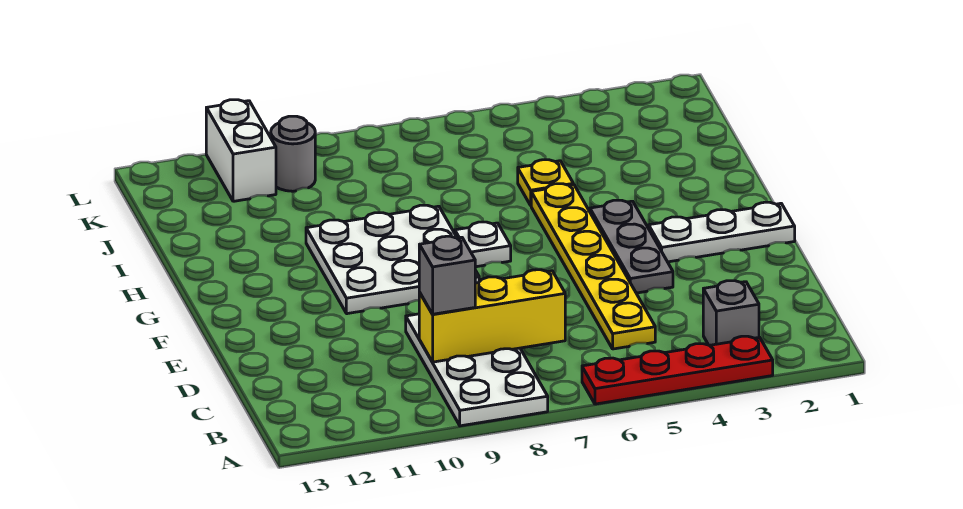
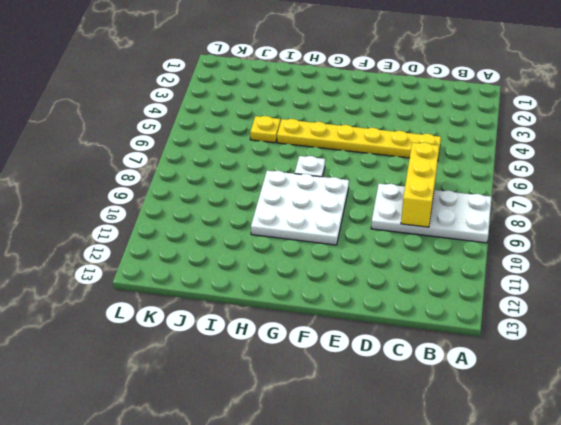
none -> red 1x4 plate [582,336,773,404]
none -> grey 1x1 brick [703,281,759,345]
none -> grey 1x3 plate [590,200,673,293]

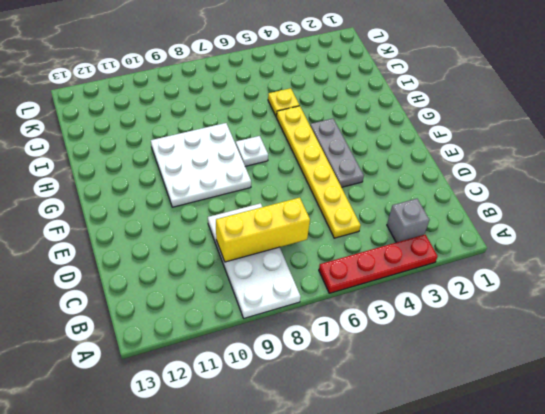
none -> white 1x3 plate [649,202,795,262]
none -> grey 1x1 round brick [271,116,315,191]
none -> white 1x2 brick [206,100,276,201]

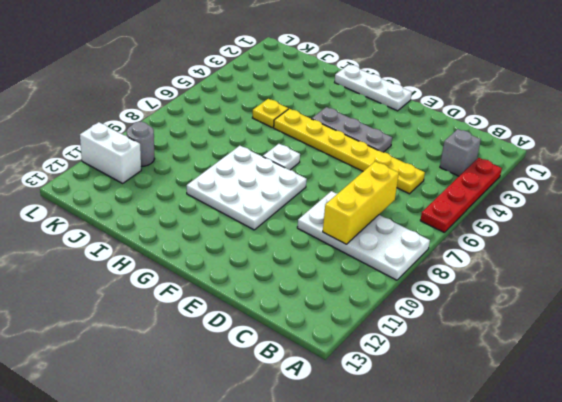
white 1x3 plate [335,65,412,111] -> white 1x3 plate turned to [649,202,795,262]
none -> grey 1x1 brick [419,236,475,314]

